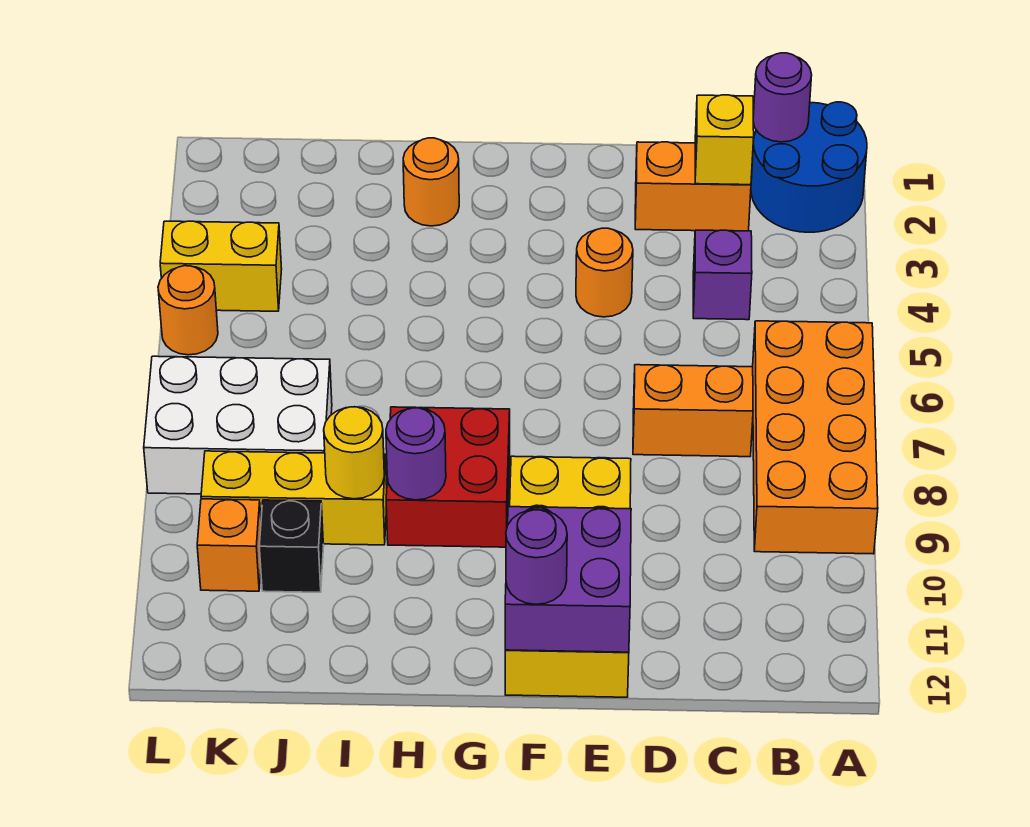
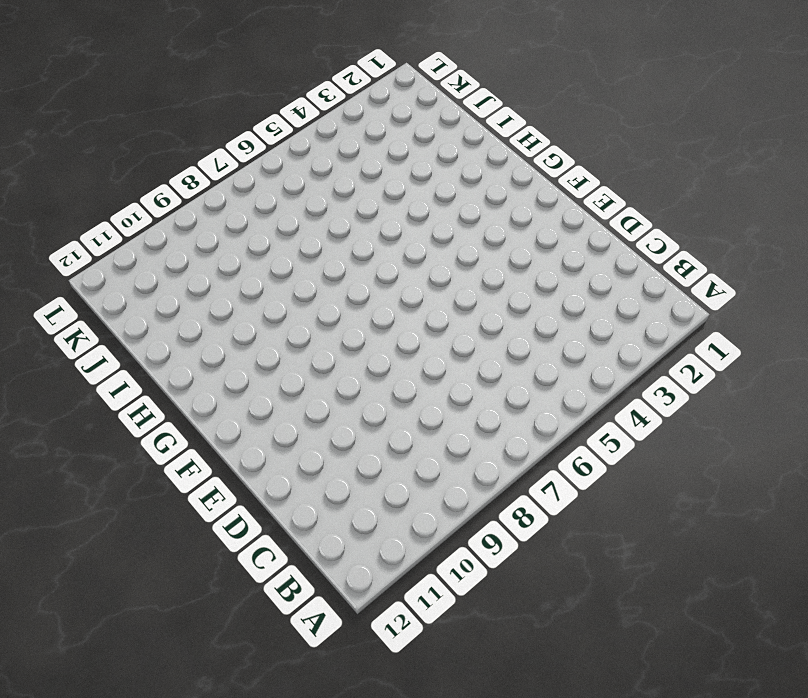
none -> blue 2x2 round brick [751,102,867,232]
none -> orange 2x4 brick [753,321,878,554]
none -> orange 1x2 brick [635,142,751,231]

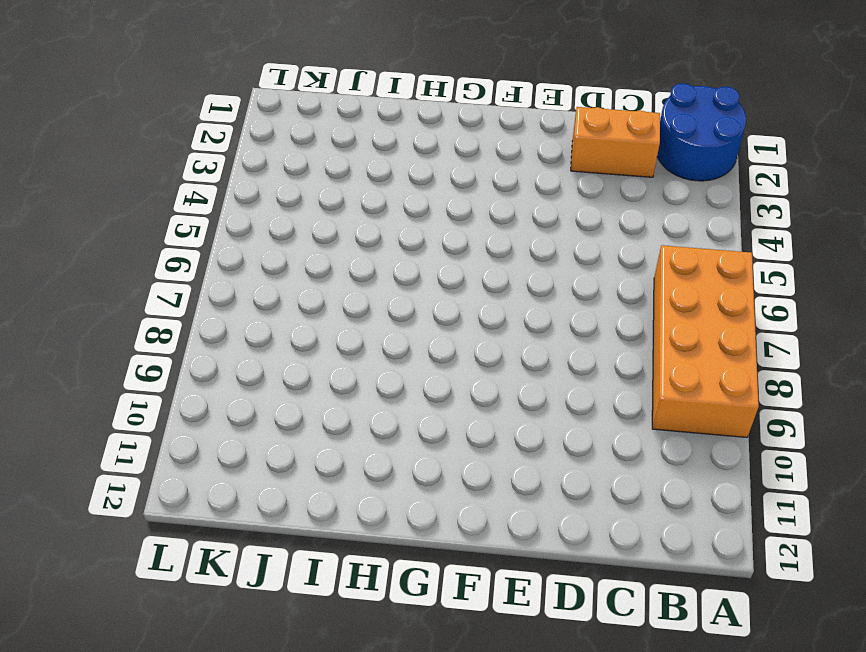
none -> purple 1x1 brick [693,230,752,320]
none -> orange 1x2 brick [633,365,753,457]
none -> orange 1x1 round brick [576,228,633,317]

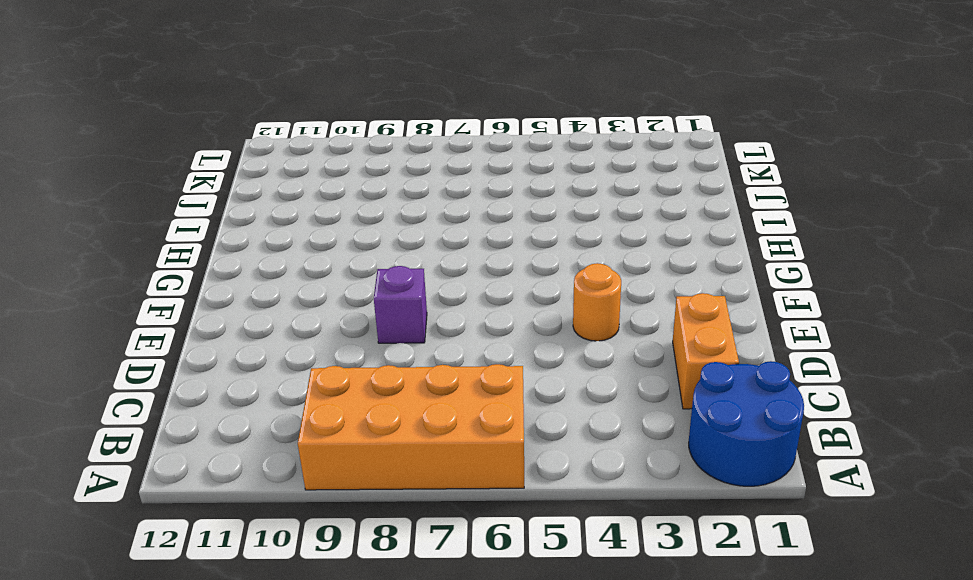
purple 1x1 brick [374,266,427,343] -> purple 1x1 brick moved to [693,230,752,320]
none -> orange 1x2 brick [633,365,753,457]
none -> yellow 2x4 brick [505,456,631,697]
none -> red 2x2 brick [386,407,510,547]

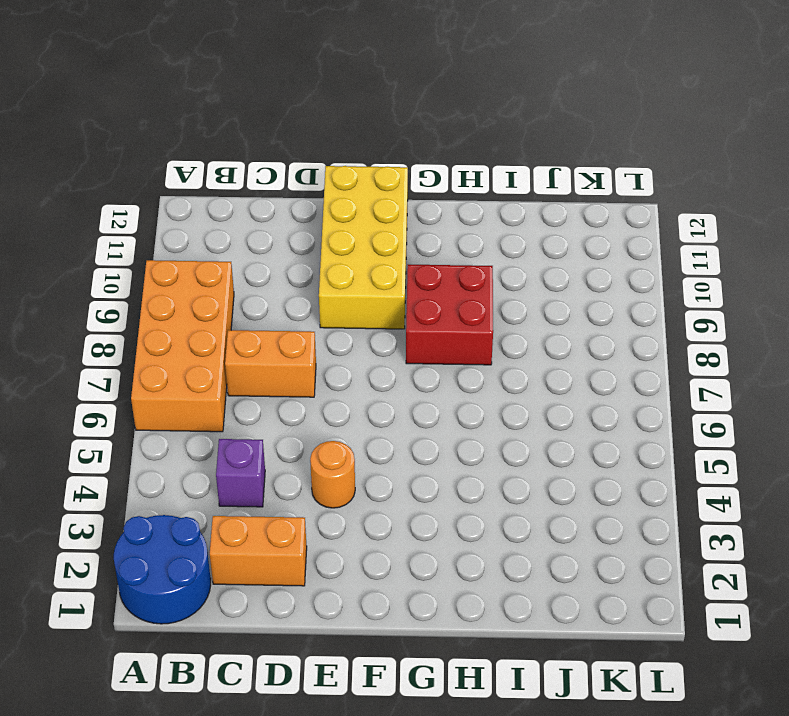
none -> orange 1x1 round brick [403,138,459,226]
none -> yellow 1x3 brick [201,451,387,545]
none -> white 2x3 brick [144,356,332,494]

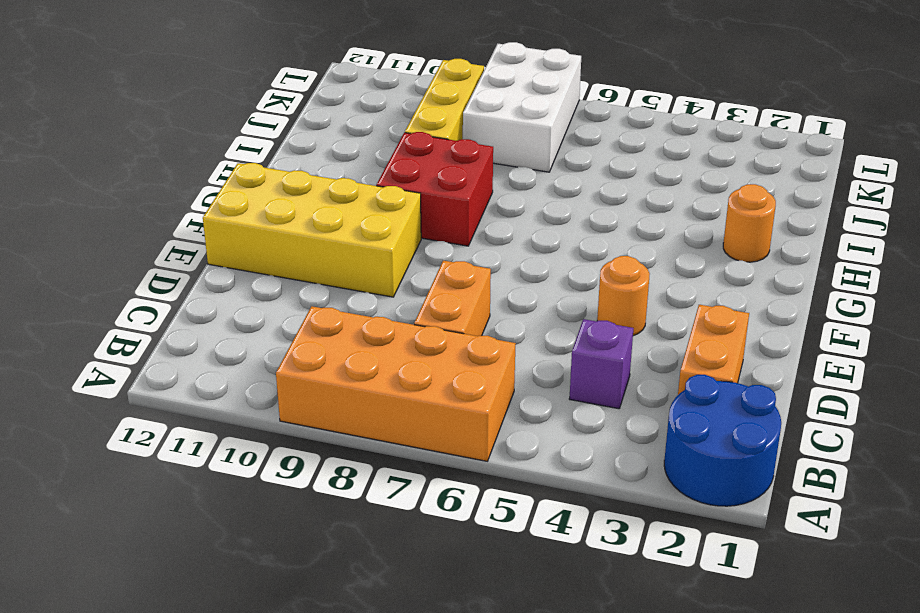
none -> black 1x1 brick [259,500,324,592]
none -> yellow 1x2 brick [160,221,282,311]
none -> orange 1x1 brick [197,499,261,591]

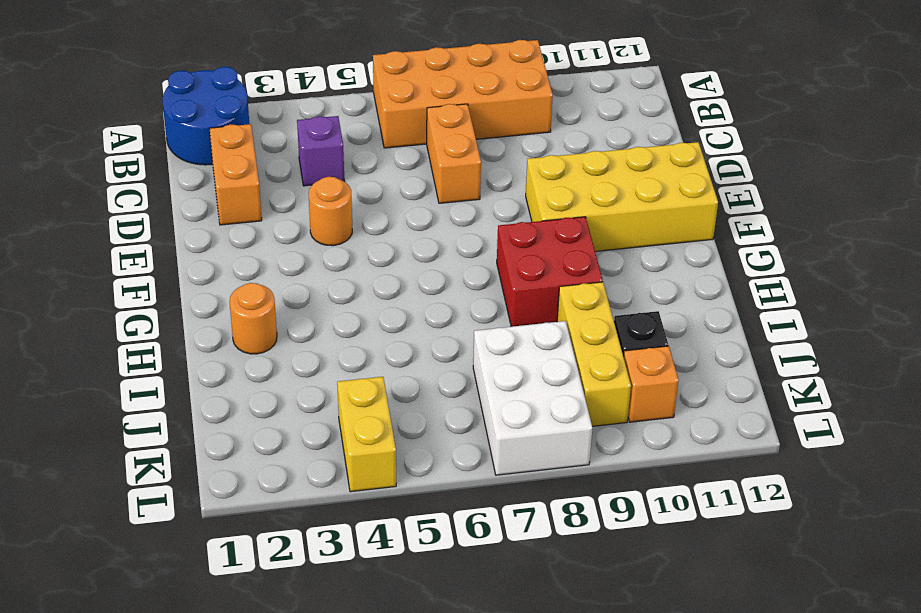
none -> orange 1x1 round brick [158,266,218,355]
none -> purple 1x1 round brick [753,53,812,142]
none -> yellow 1x1 brick [695,95,754,185]

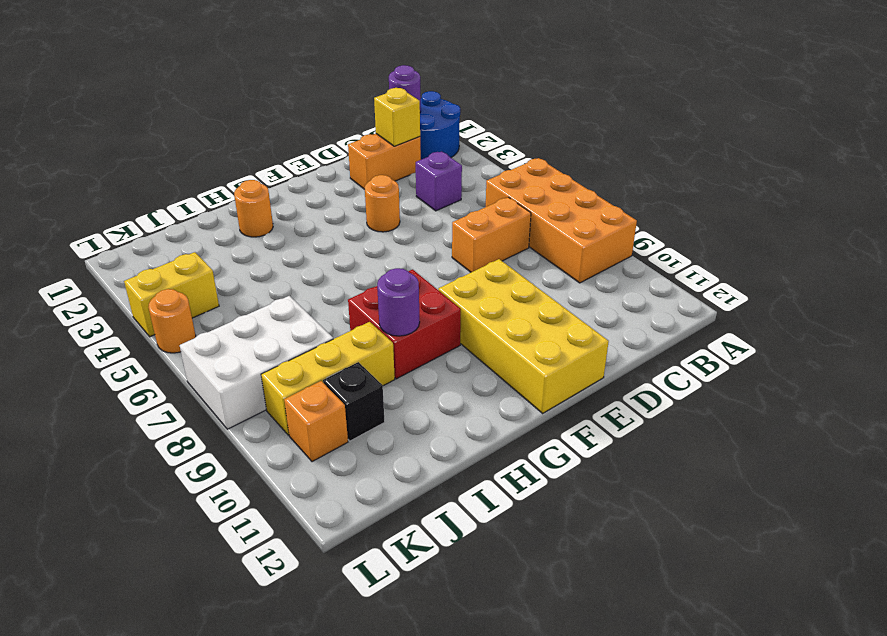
none -> purple 2x2 brick [505,507,631,652]
none -> yellow 1x1 round brick [324,407,384,499]
none -> purple 1x1 round brick [506,509,567,604]

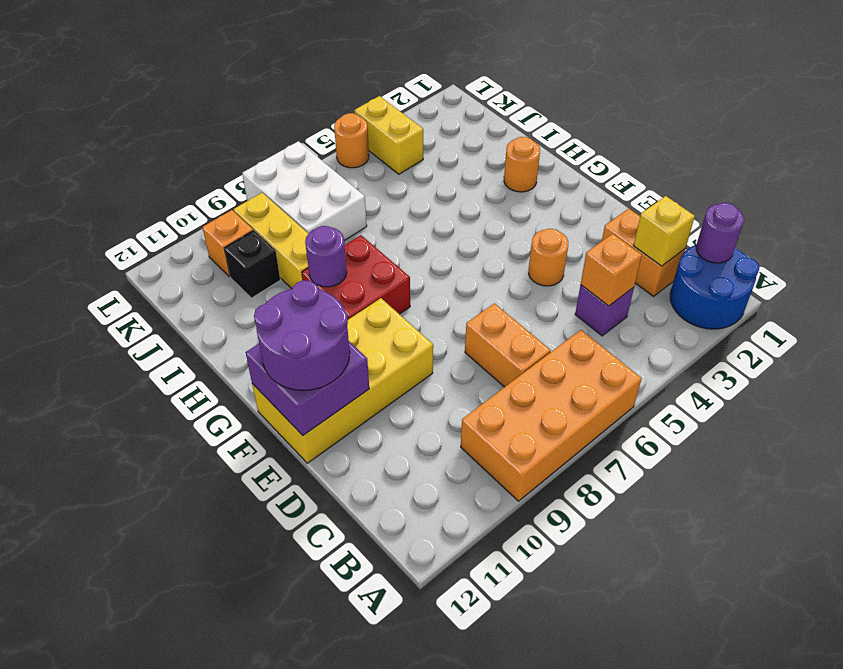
orange 1x1 brick [581,234,642,306] -> none
purple 2x2 round brick [254,280,350,390] -> purple 1x1 round brick [506,509,567,604]
none -> yellow 1x1 round brick [324,407,384,499]

